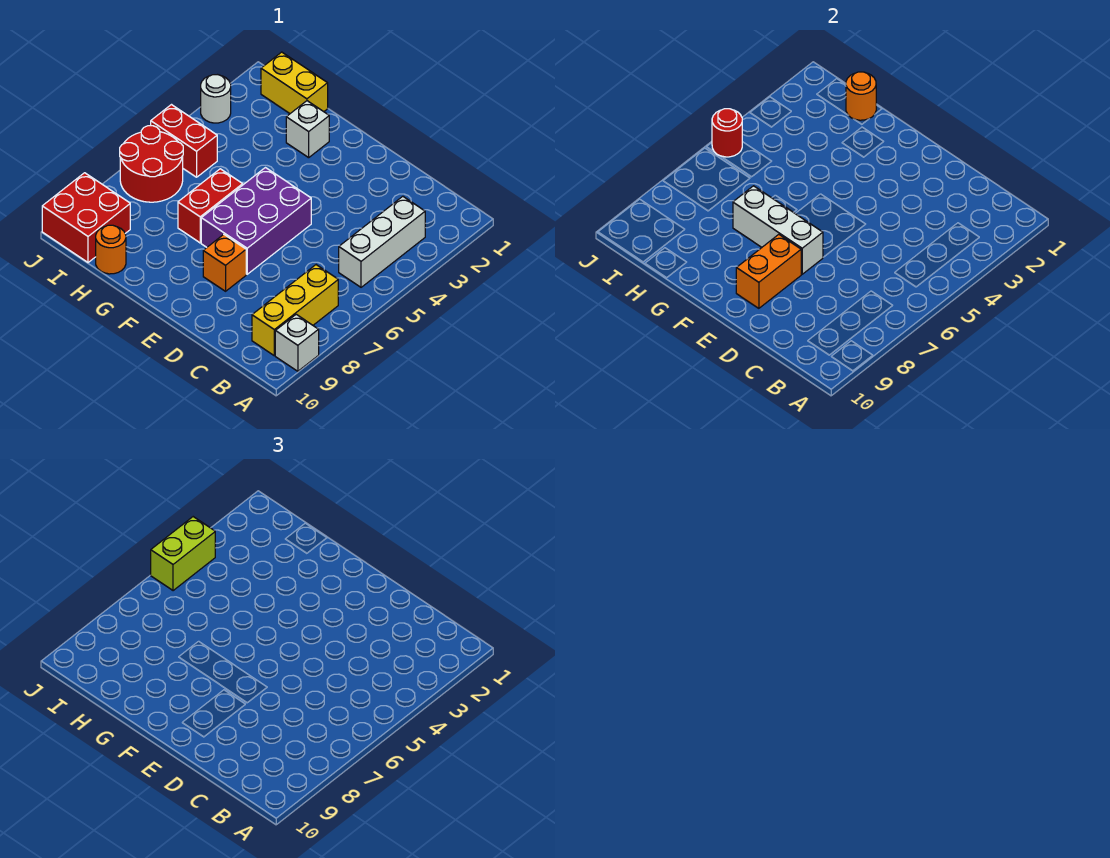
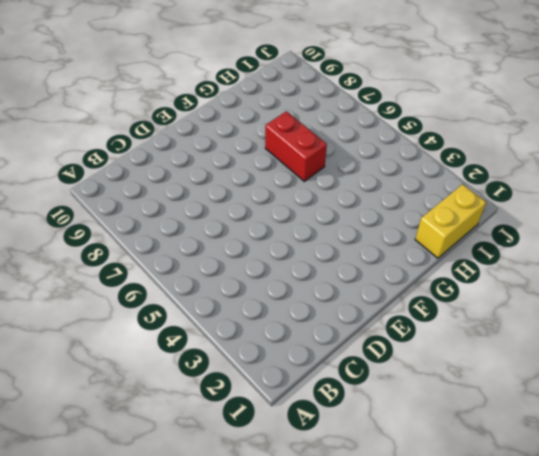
none -> white 1x1 brick [275,314,319,371]
none -> white 1x3 brick [339,196,425,287]
none -> yellow 1x3 brick [252,265,338,356]

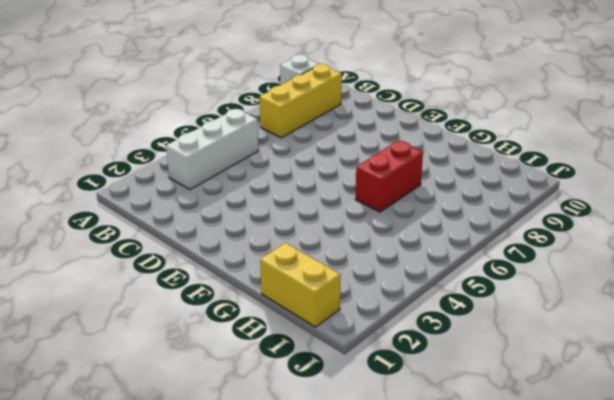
none -> purple 2x3 brick [201,168,311,274]
none -> orange 1x1 brick [203,235,246,291]
none -> white 1x1 brick [286,101,329,158]

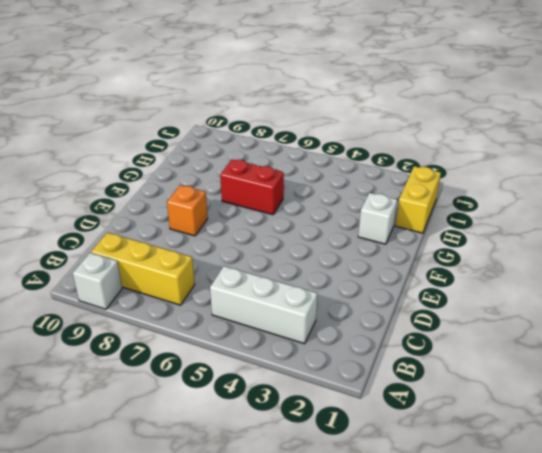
none -> purple 2x3 brick [201,168,311,274]
none -> orange 1x1 round brick [96,225,126,274]
none -> red 1x2 brick [151,105,217,177]

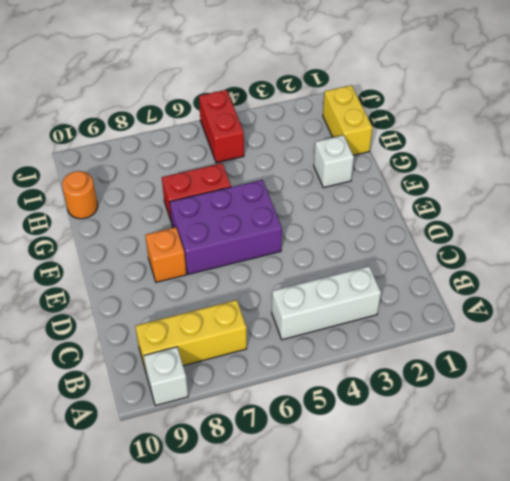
none -> red 2x2 round brick [120,126,183,202]
none -> red 2x2 brick [42,173,130,262]
none -> white 1x1 round brick [201,75,231,123]

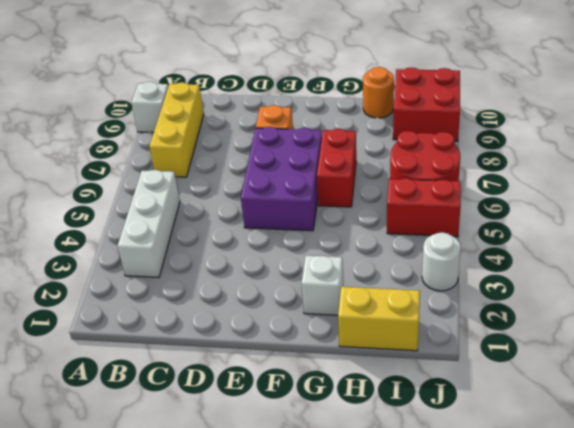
none -> white 1x3 brick [733,186,823,274]
none -> orange 1x2 brick [736,235,801,308]
none -> orange 1x1 round brick [846,72,876,120]

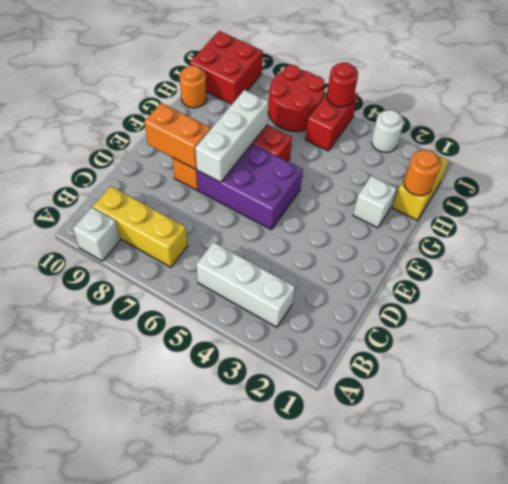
none -> lime 1x2 brick [151,517,215,591]

